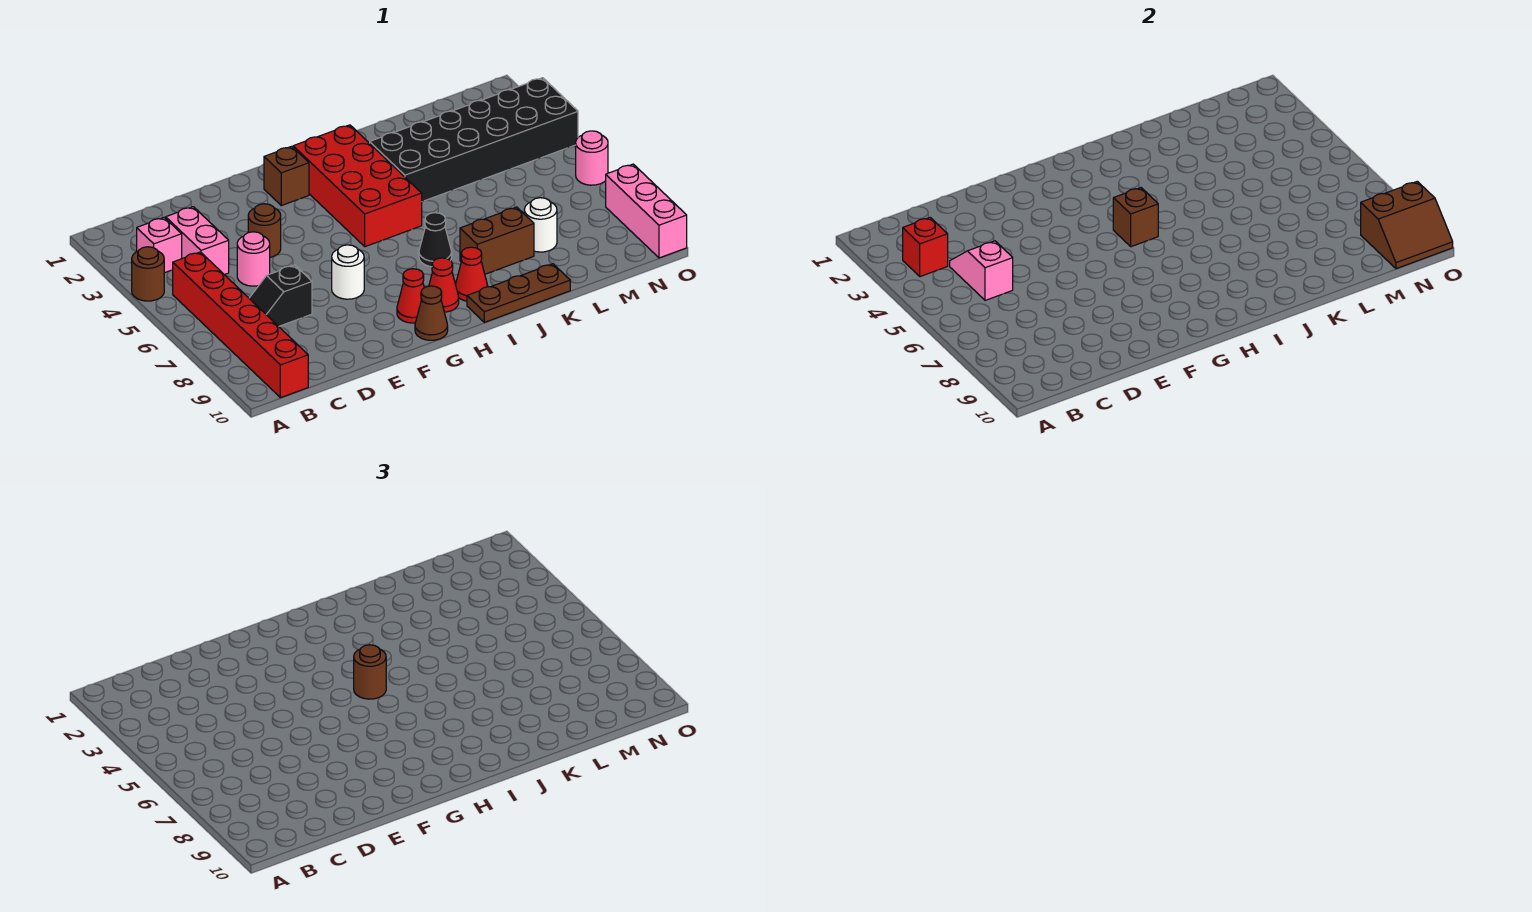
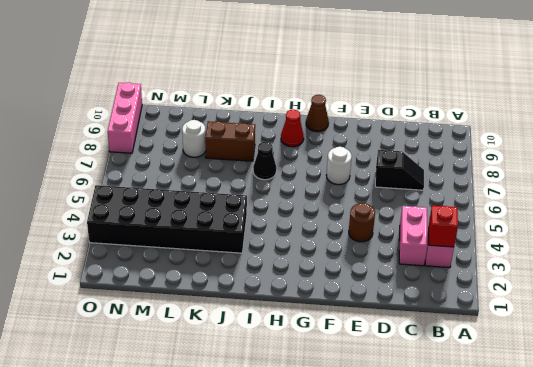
none -> brown 1x1 round brick [132,247,164,301]
none -> red 1x6 brick [173,252,308,398]
none -> pink 1x1 round brick [237,232,270,286]

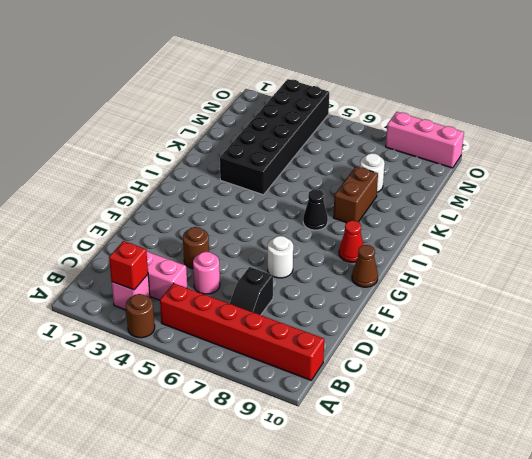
none -> brown 1x1 brick [264,146,309,206]
none -> red 1x1 cone [397,269,424,323]
none -> red 2x4 brick [293,125,422,247]

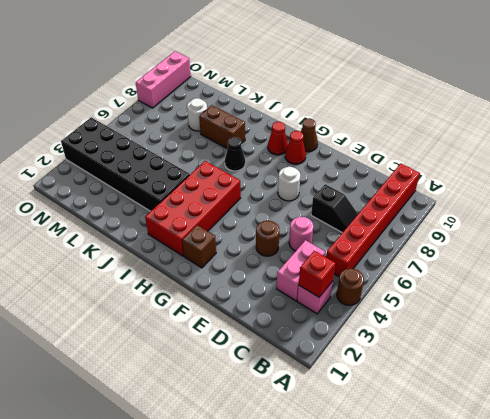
none -> red 1x1 cone [456,247,488,301]
none -> brown 1x3 plate [467,264,570,322]
none -> pink 1x1 round brick [576,131,608,185]

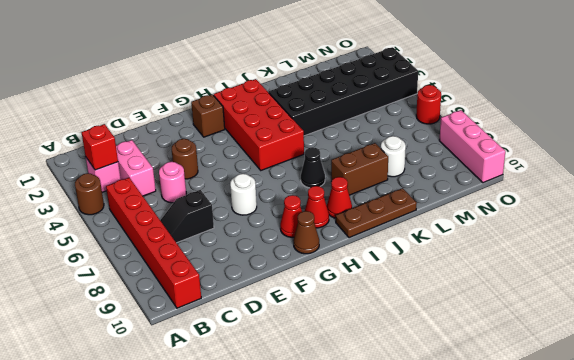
red 1x1 round brick [416,85,441,124] -> pink 1x1 round brick [576,131,608,185]
none -> pink 1x2 slope [950,241,1013,300]
none -> brown 1x1 brick [1113,188,1158,247]
none -> brown 2x2 slope [1361,181,1453,269]

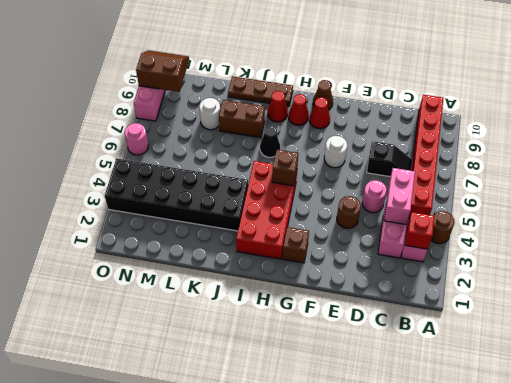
pink 1x2 brick [384,168,415,224] -> pink 1x2 slope [950,241,1013,300]
none -> brown 1x1 round brick [354,645,386,699]

